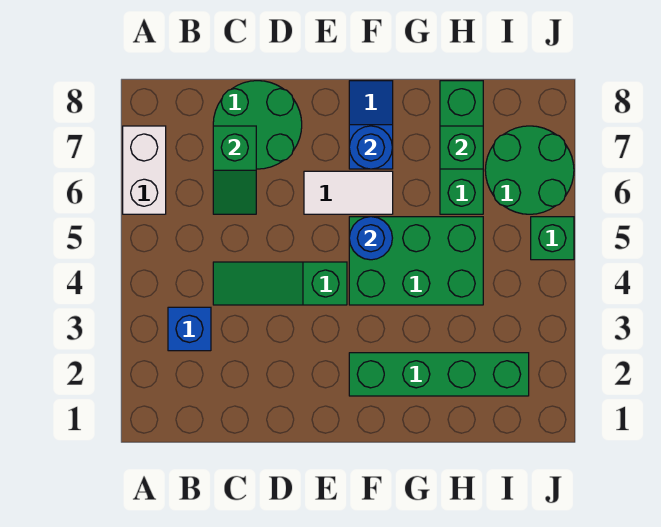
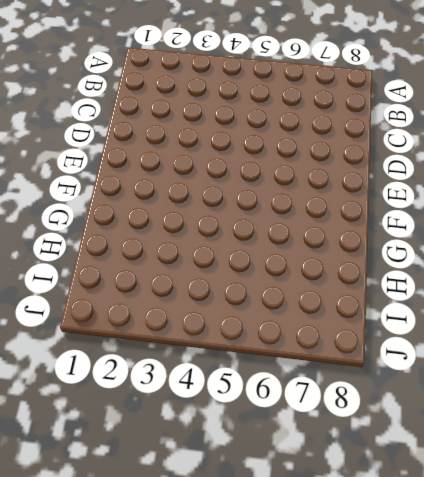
none -> white 1x2 brick [123,126,166,214]
none -> blue 1x1 brick [168,307,211,351]
none -> green 1x3 slope [213,262,347,305]

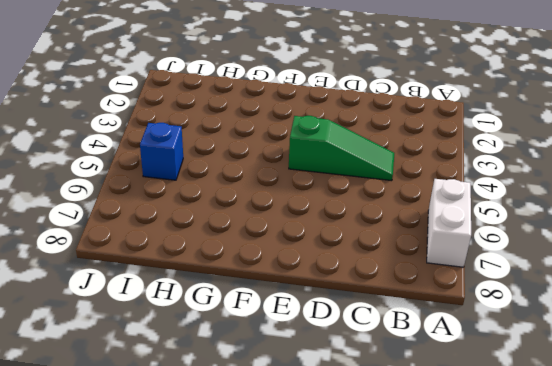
blue 1x1 brick [140,123,183,180] -> blue 1x1 brick moved to [168,307,211,351]
none -> green 2x2 round brick [213,81,302,169]
none -> white 1x2 tile [304,171,393,214]
none -> green 1x4 brick [349,353,529,396]

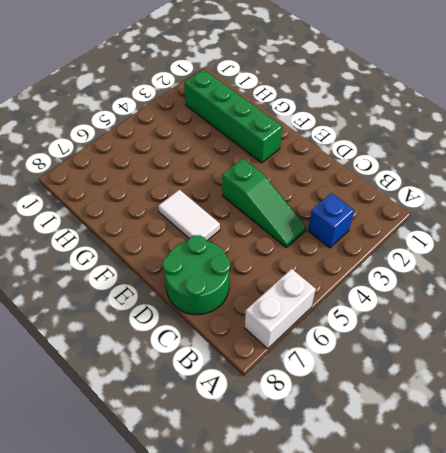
none -> green 2x3 brick [349,217,483,305]
none -> blue 1x2 slope [349,81,393,169]
none -> green 1x3 brick [440,81,483,214]

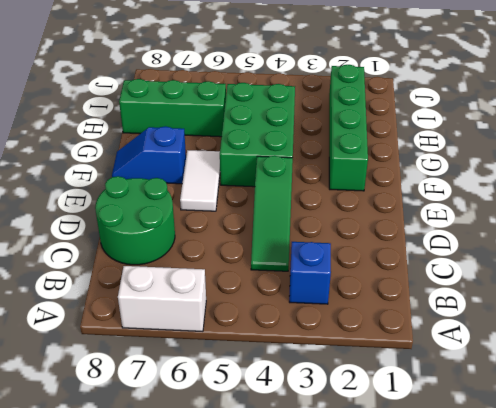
none -> green 2x2 round brick [485,126,574,214]
none -> green 1x1 brick [531,217,574,260]
none -> green 1x2 slope [213,126,256,214]

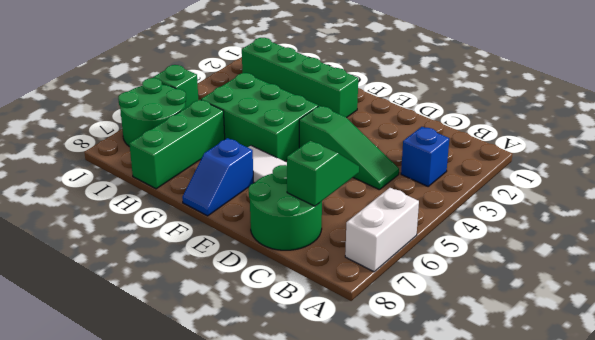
none -> blue 1x1 round brick [349,217,392,260]
none -> blue 1x1 round brick [349,126,393,169]
none -> green 1x1 brick [440,126,483,169]

